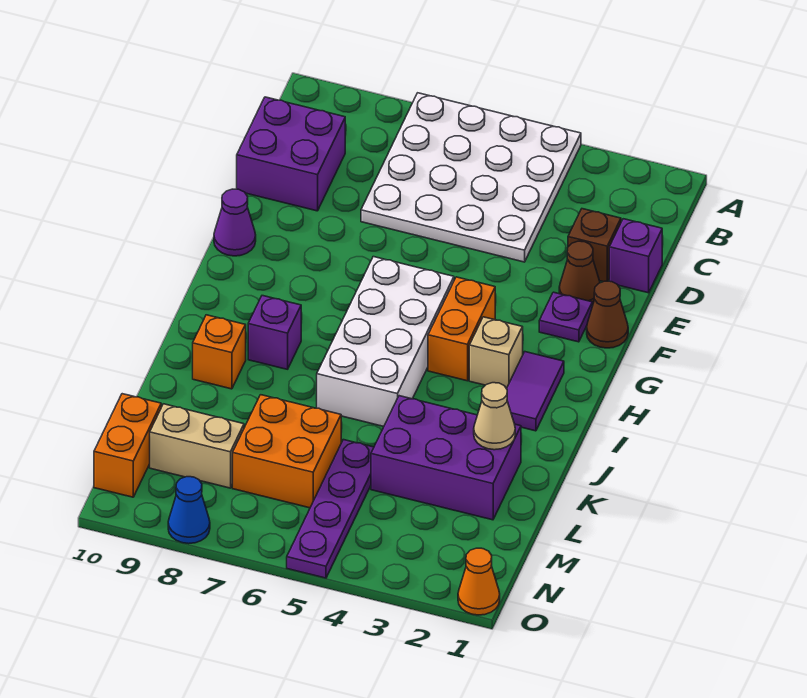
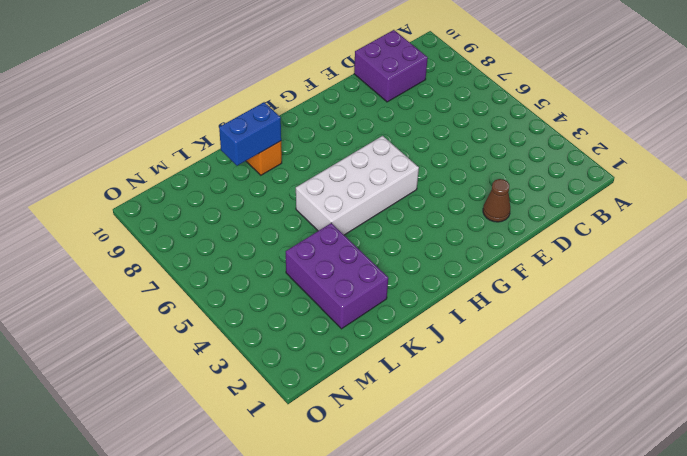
blue 1x2 brick [219,102,281,166] -> none
none -> white 4x4 plate [361,93,581,262]
none -> purple 1x1 brick [609,219,662,293]
none -> brown 1x1 brick [568,209,621,282]

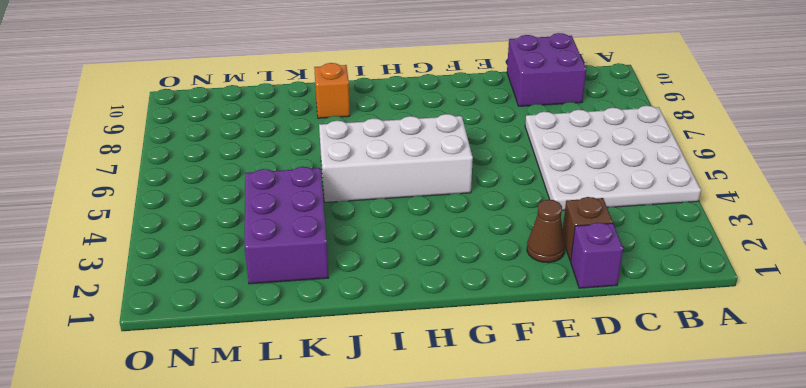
none -> brown 1x1 cone [587,281,628,348]
none -> purple 1x1 plate [539,292,592,342]
none -> purple 1x1 cone [214,189,256,256]

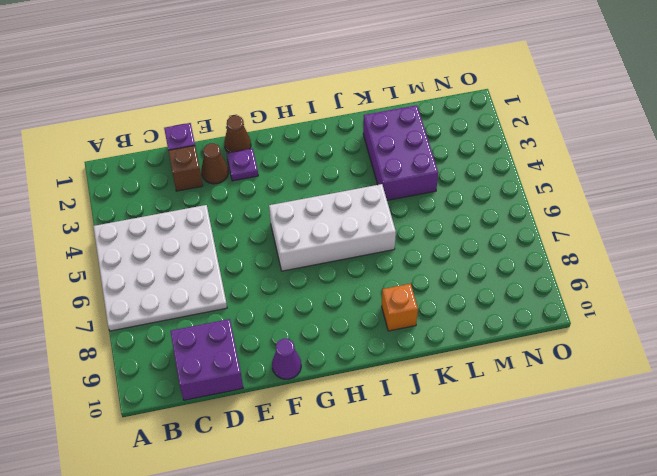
none -> orange 1x2 brick [428,277,495,381]
none -> purple 1x2 tile [507,352,564,431]
none -> tan 1x1 brick [469,317,523,389]

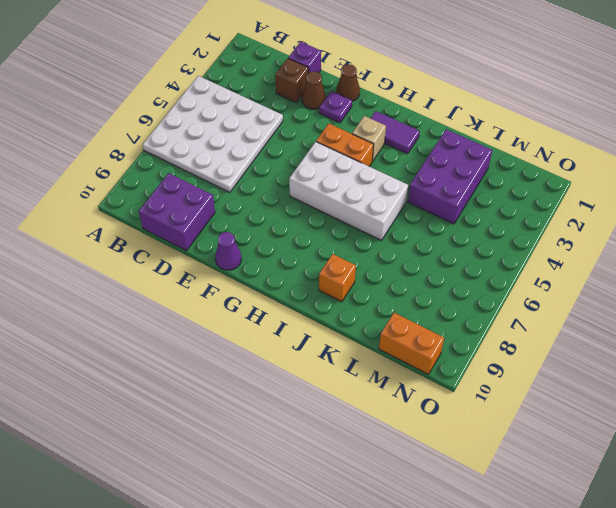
none -> purple 1x1 brick [248,296,301,369]
none -> purple 1x4 plate [287,440,374,578]
none -> orange 2x2 brick [233,395,341,508]

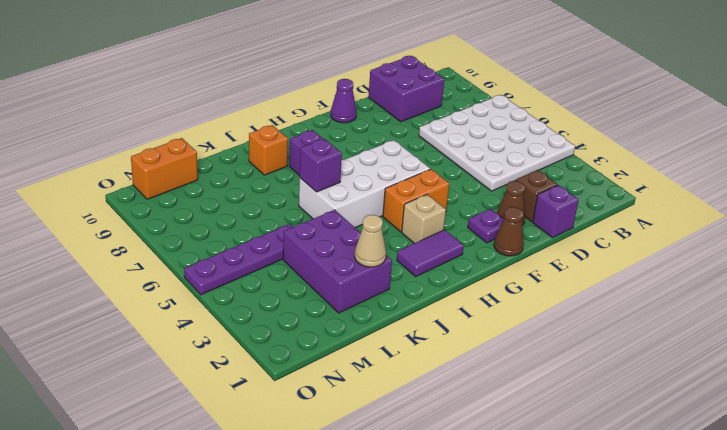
purple 1x1 brick [300,139,342,192] -> none
none -> orange 2x2 brick [233,395,341,508]
none -> tan 1x2 brick [150,404,244,488]
none -> orange 1x1 cone [458,548,500,615]

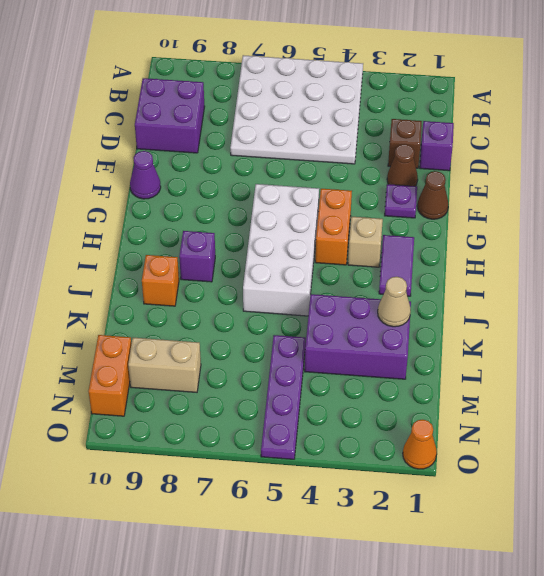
none -> orange 2x2 brick [233,395,341,508]
none -> blue 1x1 cone [168,477,210,544]

